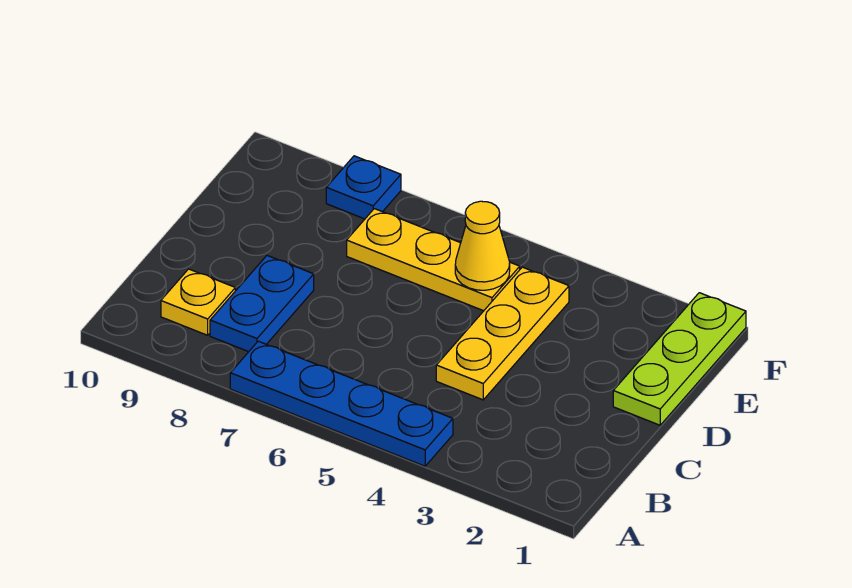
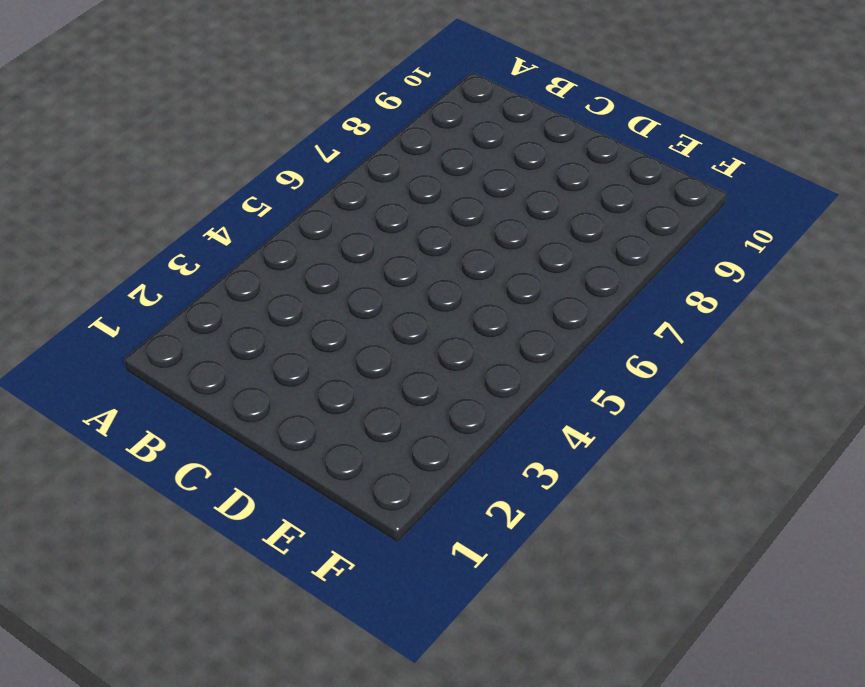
none -> blue 1x4 plate [230,341,453,466]
none -> blue 1x2 plate [210,256,314,352]

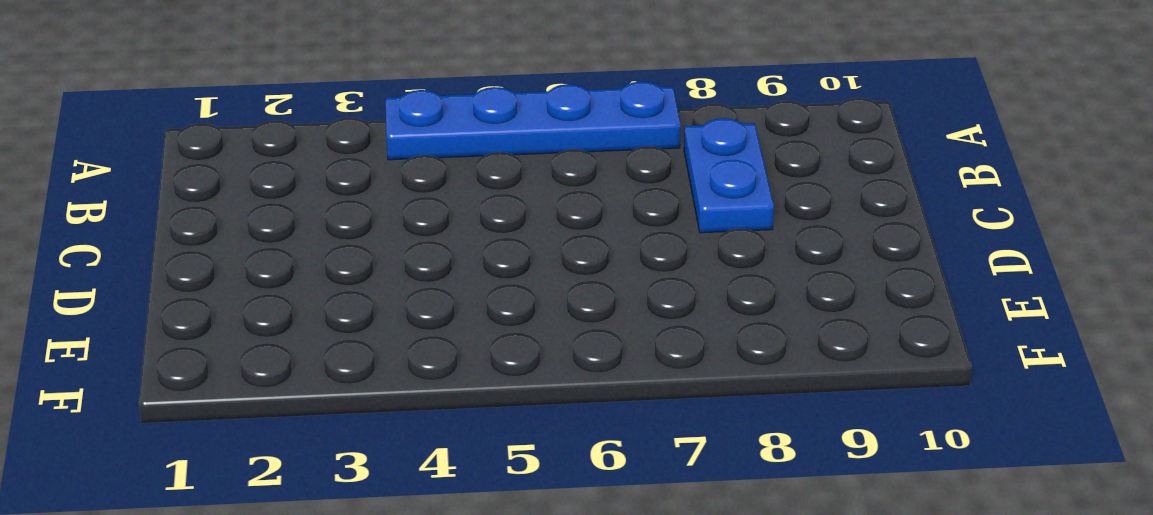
none -> yellow 1x1 plate [161,269,235,335]
none -> yellow 1x3 plate [436,267,569,400]

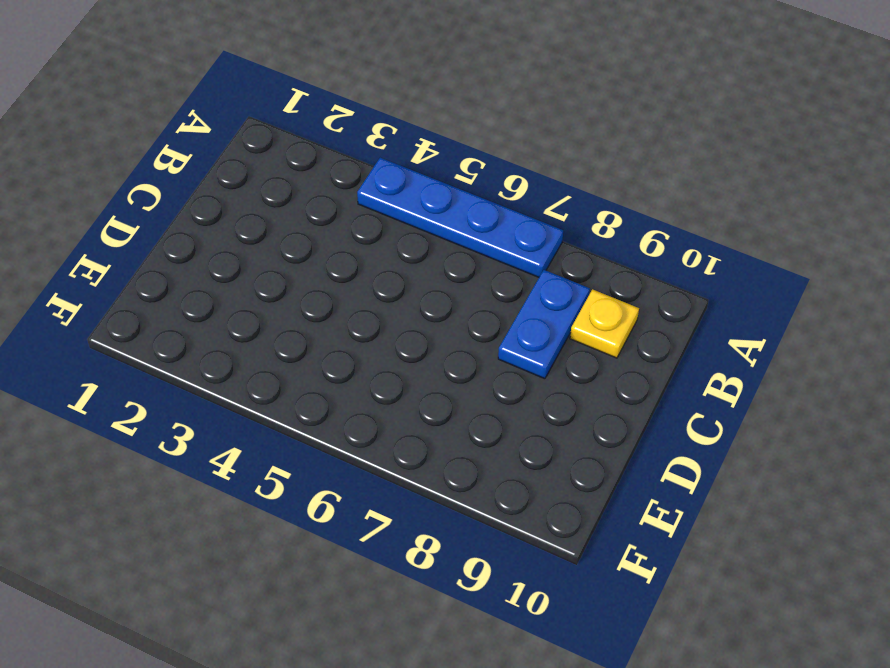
none -> yellow 1x3 plate [436,267,569,400]
none -> lime 1x3 plate [613,293,746,425]

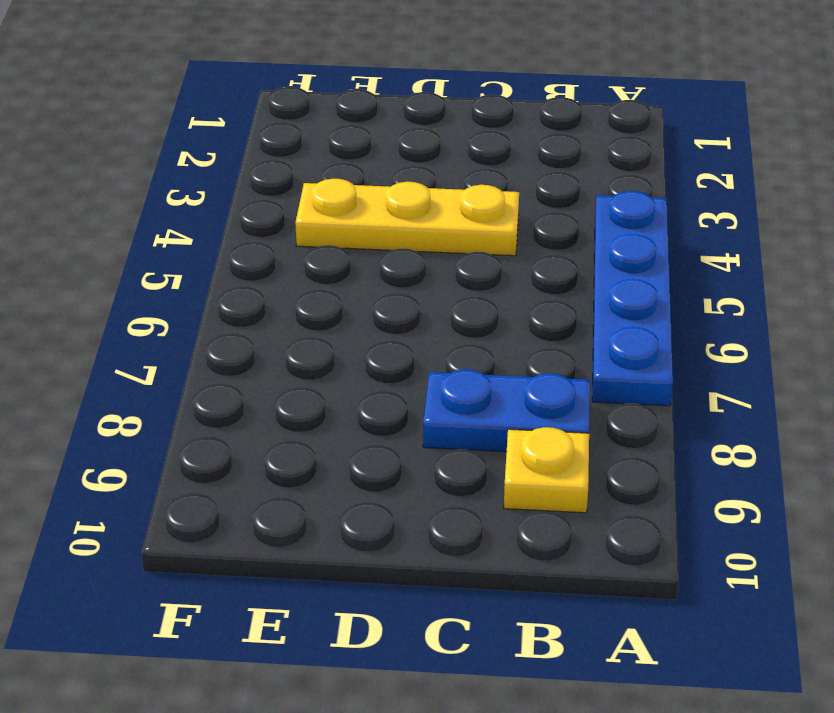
none -> lime 1x3 plate [613,293,746,425]
none -> yellow 1x3 plate [347,209,520,311]

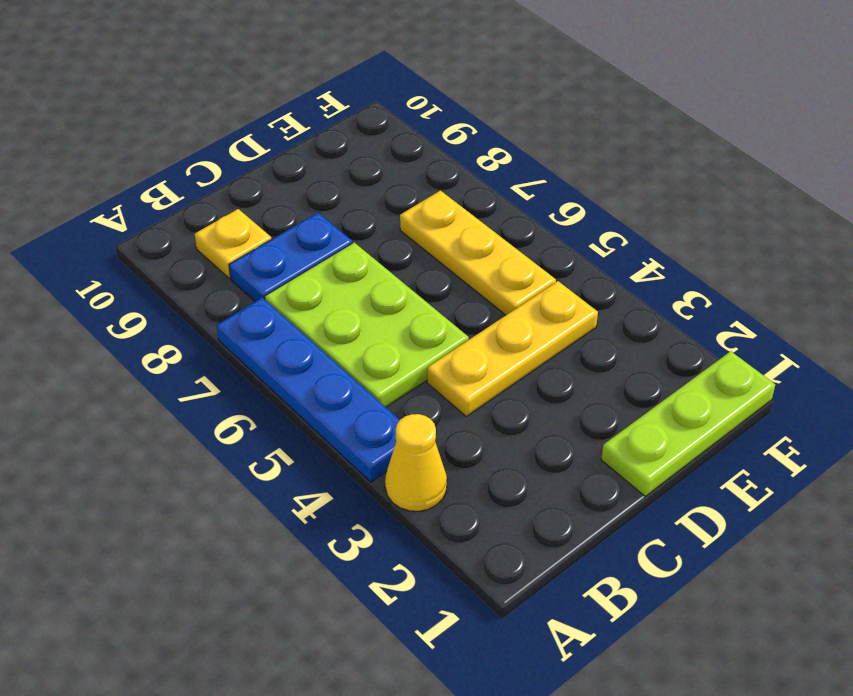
yellow 1x1 cone [385,414,447,511] -> yellow 1x1 cone moved to [455,201,510,290]
lime 2x3 plate [265,243,469,407] -> none
none -> blue 1x1 plate [326,156,401,219]

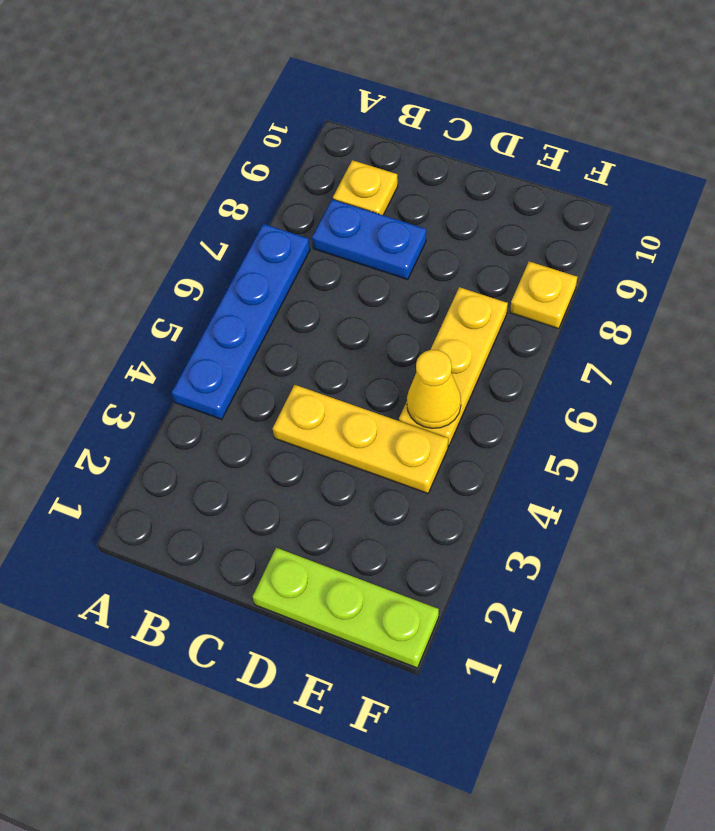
yellow 1x1 plate [510,262,577,329] -> blue 1x1 plate [326,156,401,219]

